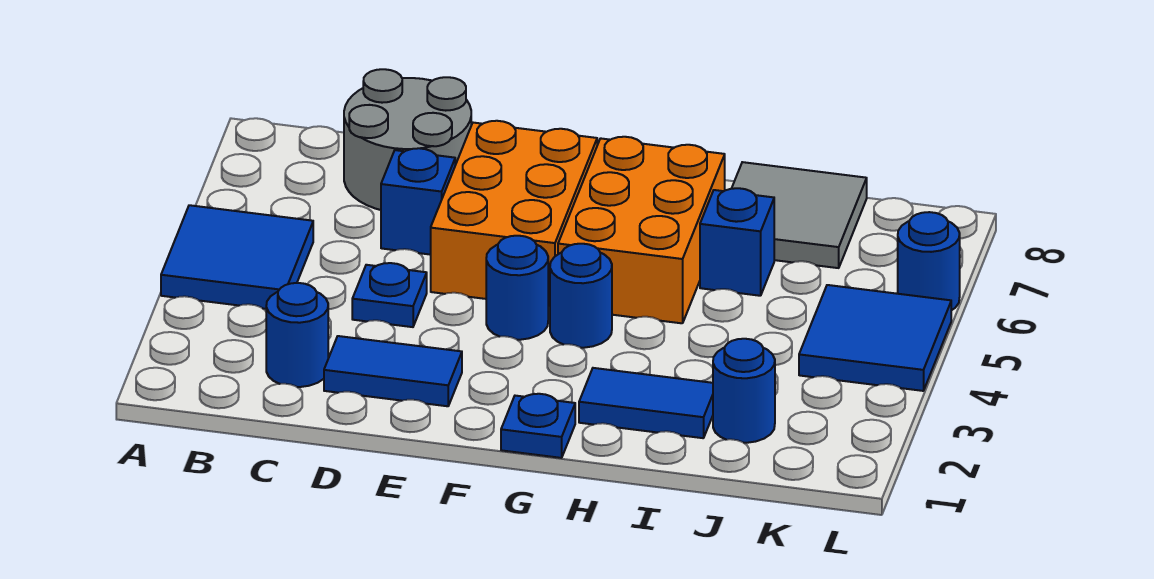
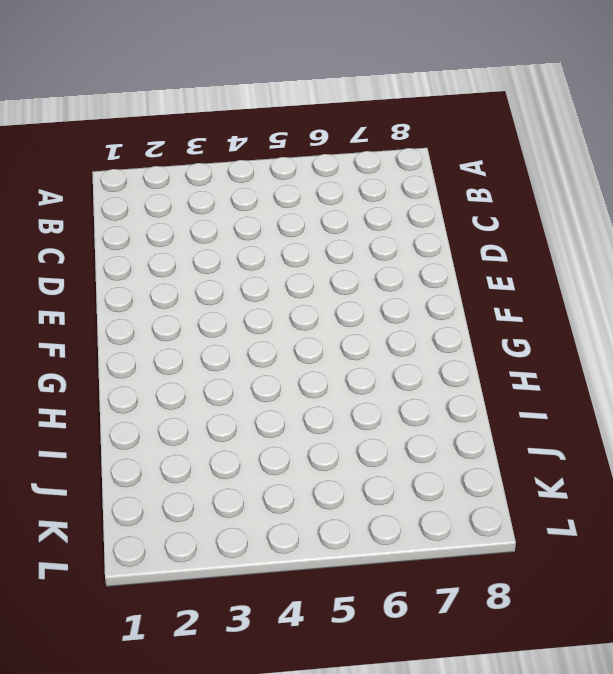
none -> blue 2x2 tile [161,205,313,309]
none -> blue 1x1 round brick [266,283,328,387]
none -> grey 2x2 round brick [344,69,471,210]

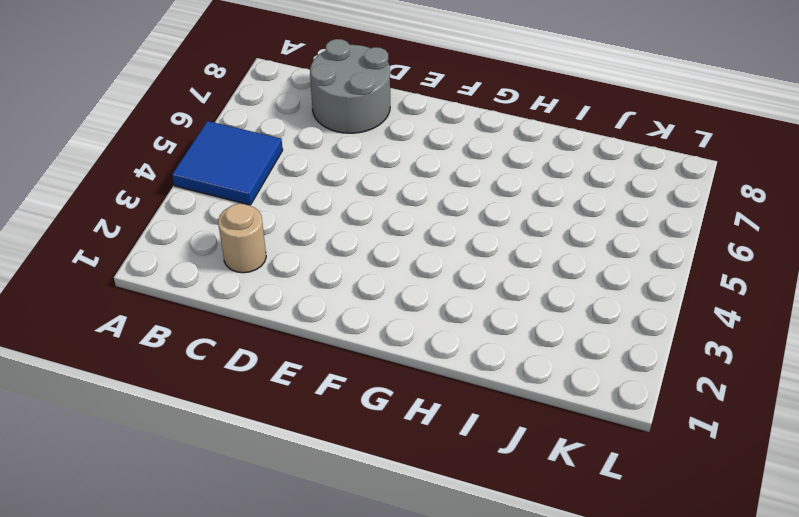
tan 1x1 round brick [218,204,266,273] -> blue 1x1 round brick [266,283,328,387]
none -> blue 1x2 tile [324,336,462,406]
none -> blue 1x1 plate [352,263,427,327]
none -> blue 1x1 brick [381,148,455,255]

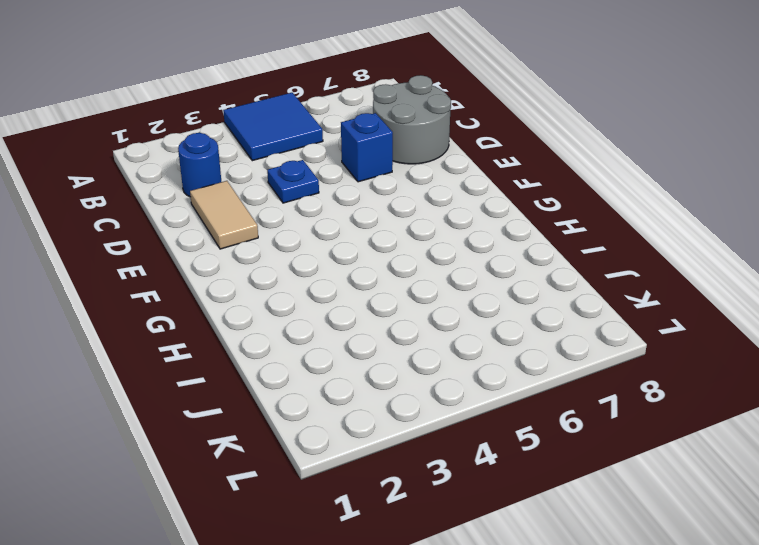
tan 1x2 tile [190,181,258,249] -> blue 1x2 tile [324,336,462,406]
none -> orange 2x3 brick [431,121,597,307]
none -> blue 1x1 round brick [486,236,548,340]
none -> blue 1x1 plate [501,394,575,458]

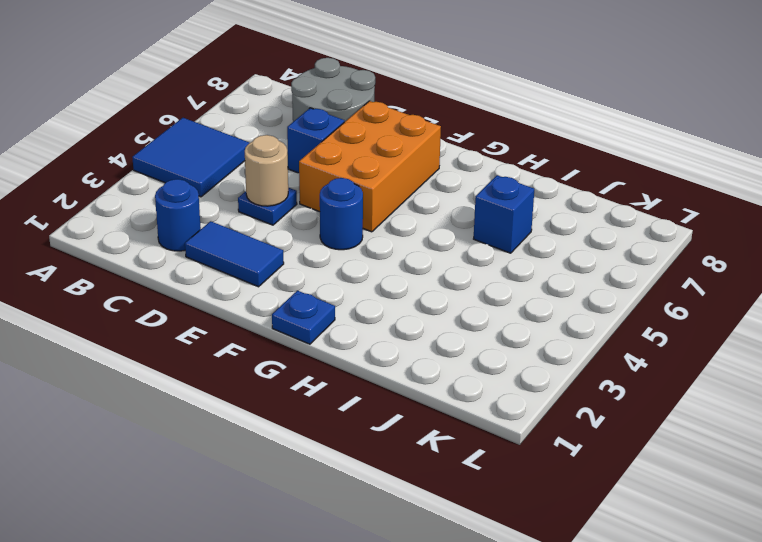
tan 1x1 round brick [245,135,288,206] -> none
none -> blue 1x1 round brick [550,244,612,348]
none -> orange 2x3 brick [558,137,725,323]
none -> blue 1x2 tile [579,368,713,438]

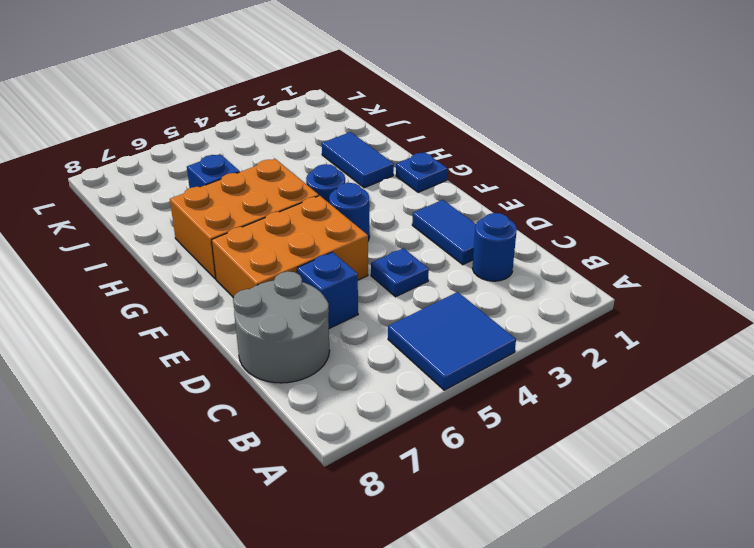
none -> grey 2x2 tile [732,162,867,268]
none -> blue 1x1 round brick [713,339,775,443]
none -> blue 2x2 tile [799,285,951,391]

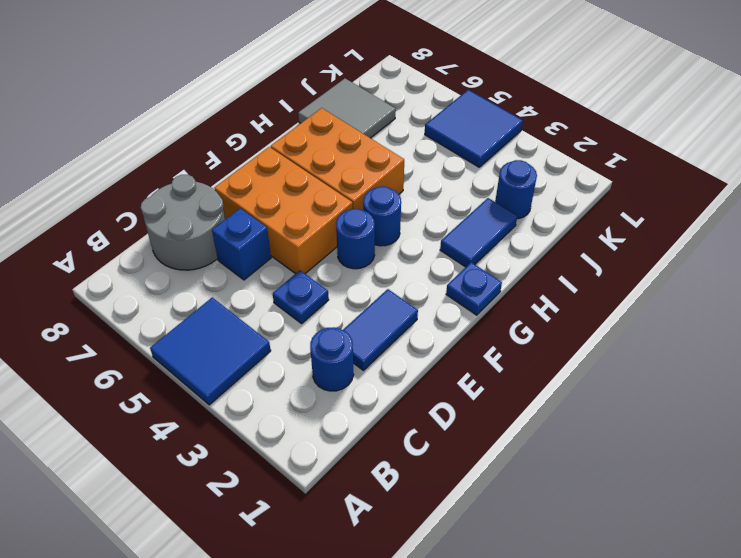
none -> blue 1x1 brick [700,188,774,296]
none -> blue 1x1 round brick [898,212,960,310]

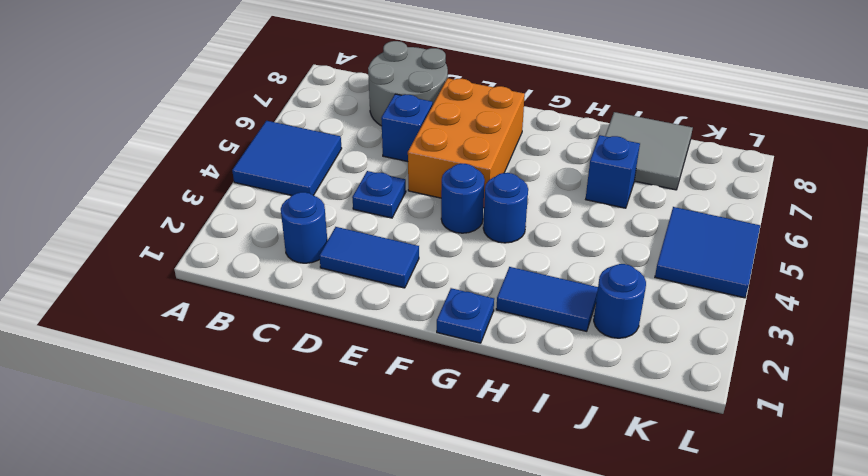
none -> orange 2x3 brick [558,137,725,323]
none -> blue 1x1 round brick [898,212,960,310]

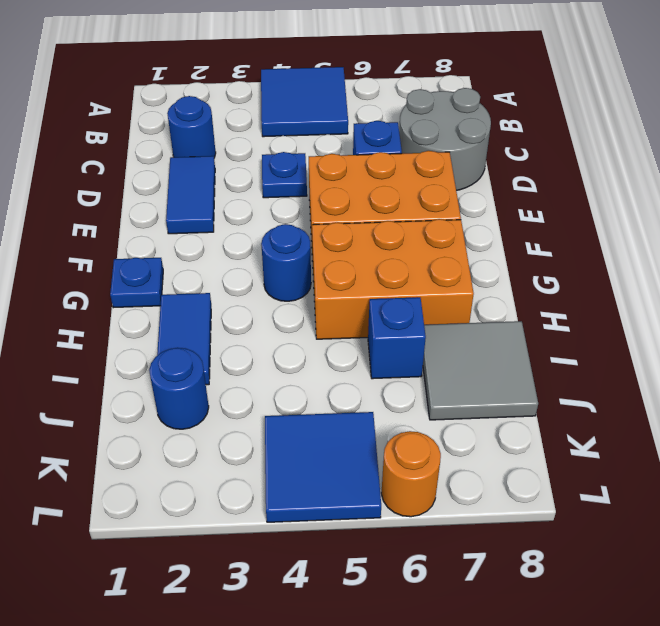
orange 1x1 round brick [381,431,441,517] -> blue 1x1 round brick [898,212,960,310]
none -> blue 1x1 round brick [486,236,548,340]

